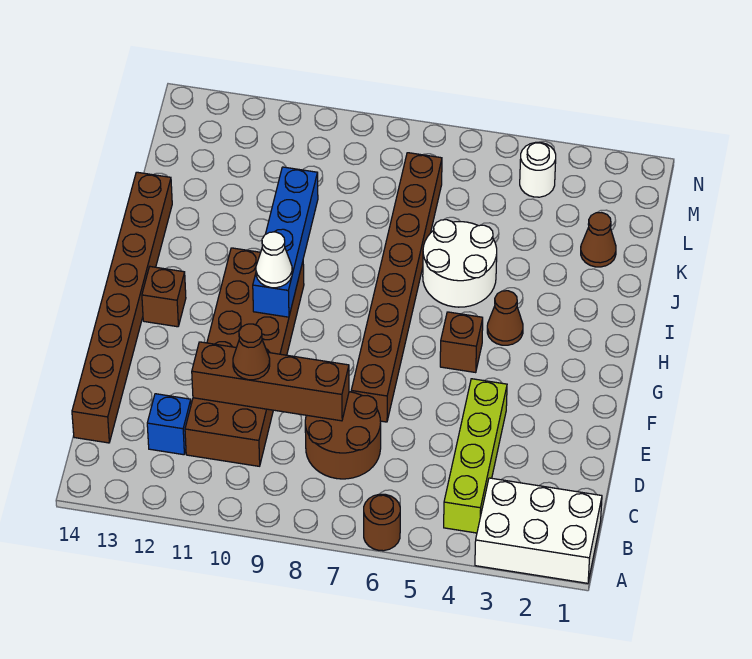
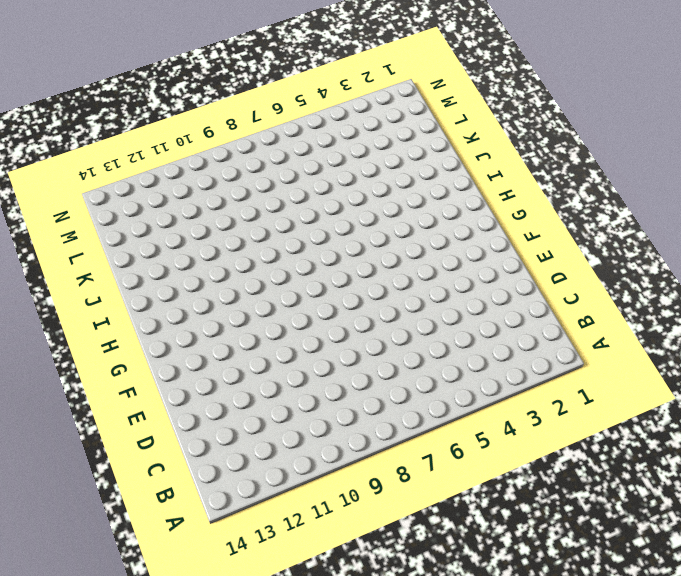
none -> white 2x3 brick [475,478,602,583]
none -> brown 1x1 round brick [364,494,400,551]
none -> lime 1x4 brick [444,379,507,533]

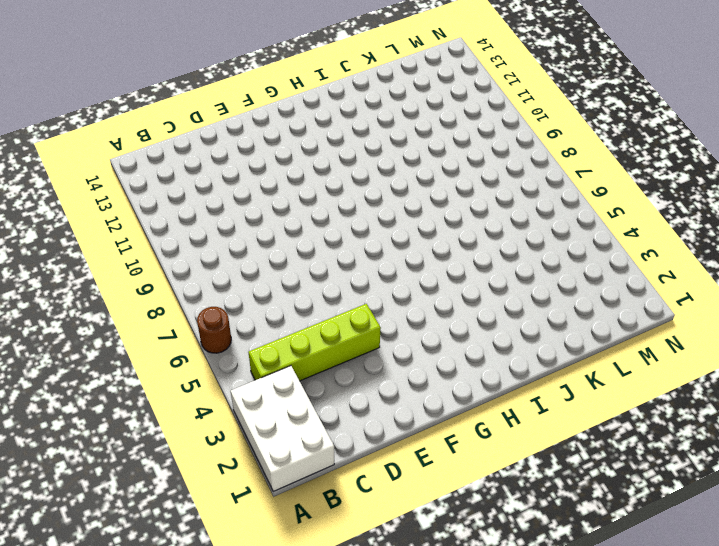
none -> brown 2x2 round brick [305,392,381,479]
none -> brown 2x6 brick [185,248,304,466]
none -> blue 1x1 brick [147,394,191,455]

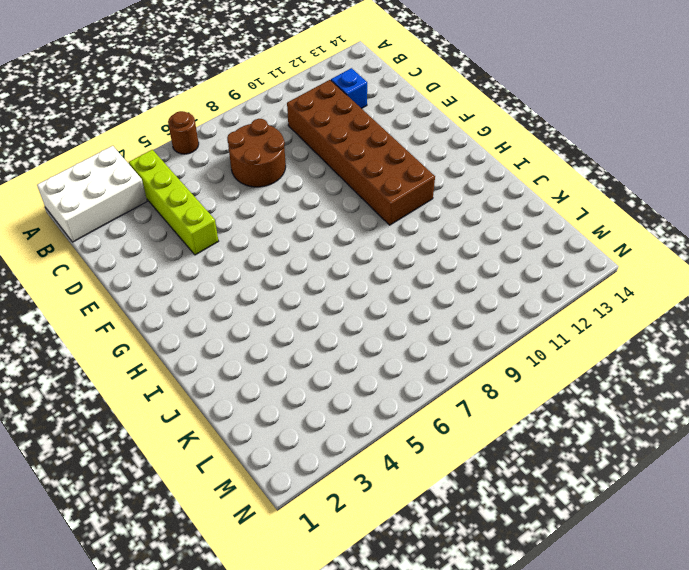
none -> brown 1x8 brick [72,172,172,443]
none -> brown 1x8 brick [351,153,442,422]
none -> brown 1x1 brick [440,312,483,372]

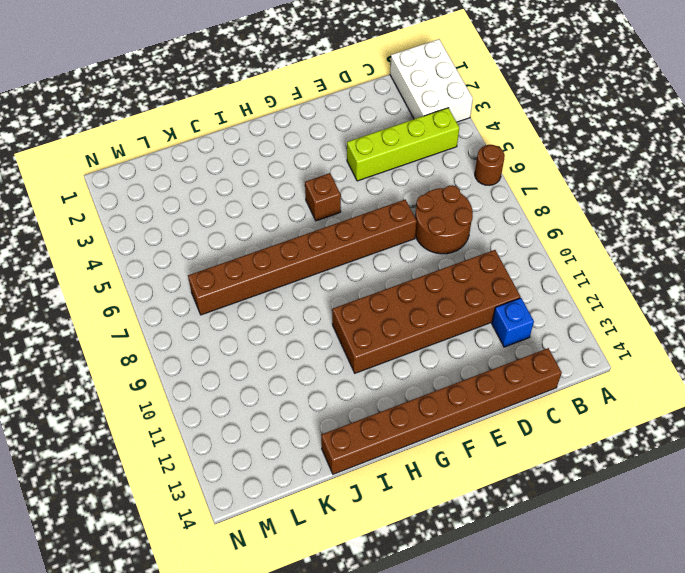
none -> brown 1x1 brick [142,267,186,327]
none -> brown 1x1 cone [487,291,523,345]
none -> white 2x2 round brick [423,220,497,307]

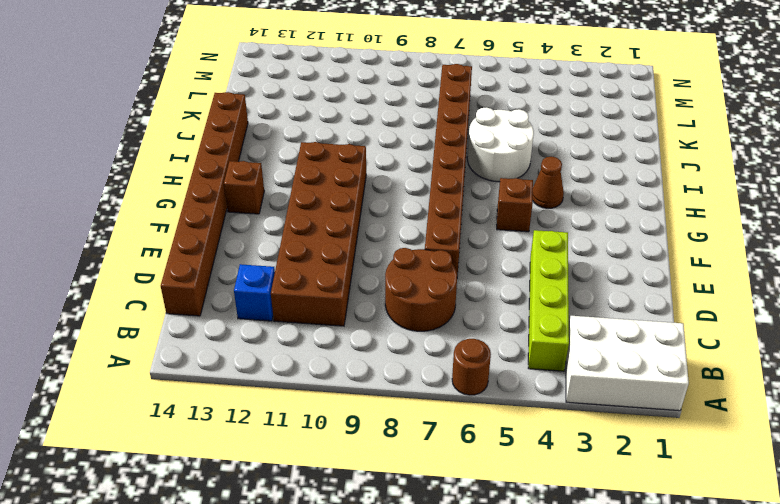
none -> brown 1x1 cone [581,213,616,267]
none -> white 1x1 round brick [520,142,556,197]
none -> brown 1x4 brick [192,342,349,421]

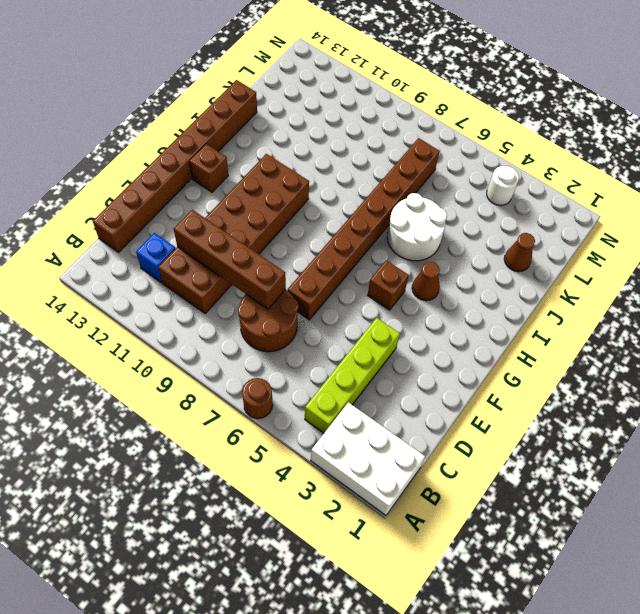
none -> blue 1x4 brick [253,167,318,317]
none -> brown 1x1 cone [233,324,270,380]
none -> white 1x1 cone [256,232,292,288]

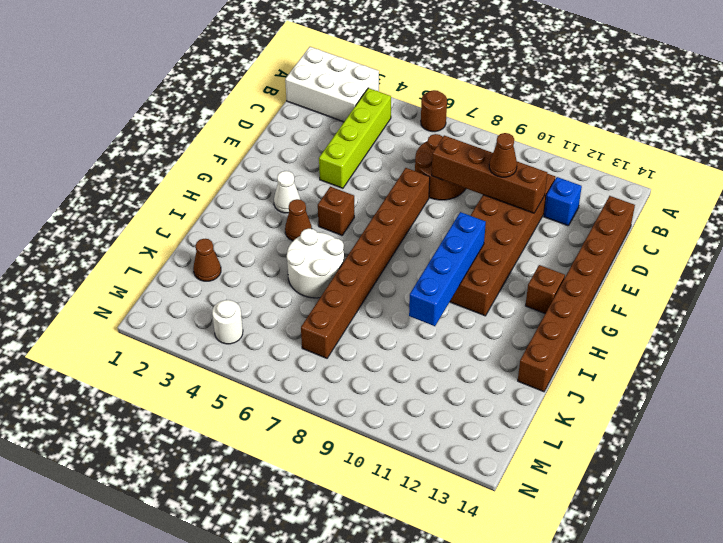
white 1x1 cone [274,171,300,213] -> white 1x1 cone moved to [256,232,292,288]

